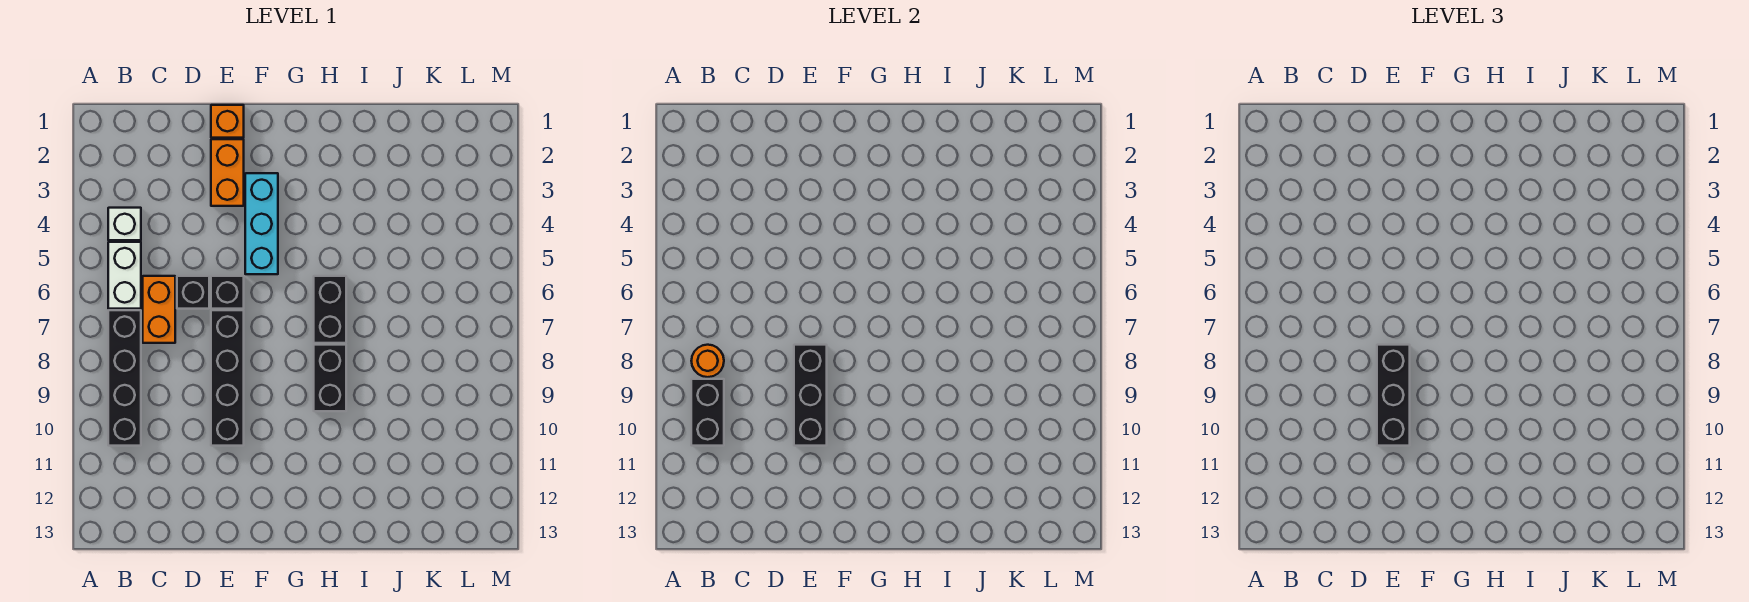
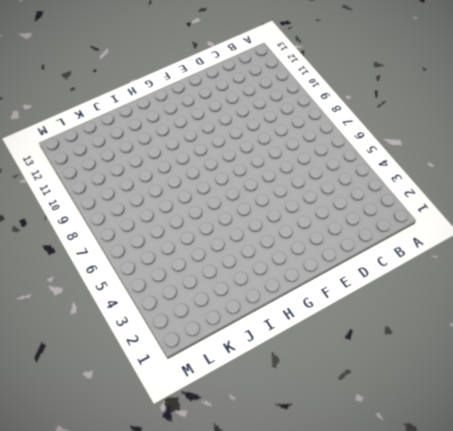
none -> white 1x1 brick [108,208,141,240]
none -> white 1x2 brick [108,242,141,309]
none -> black 1x4 brick [108,310,141,446]

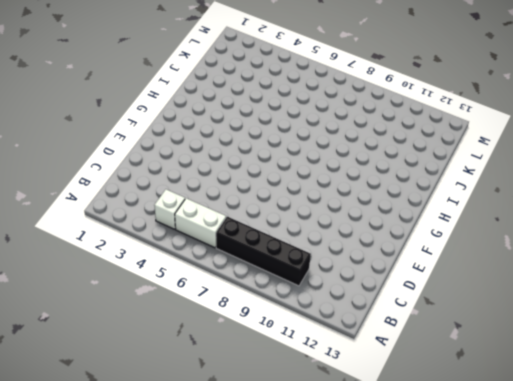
none -> orange 1x2 brick [143,276,175,343]
none -> black 1x1 brick [177,276,209,309]
none -> orange 1x1 brick [211,105,244,138]

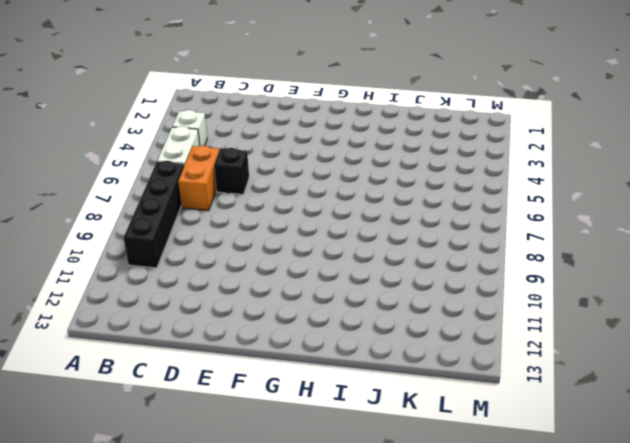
none -> orange 1x1 brick [211,105,244,138]
none -> orange 1x2 brick [211,139,244,206]
none -> black 1x1 brick [211,276,244,309]

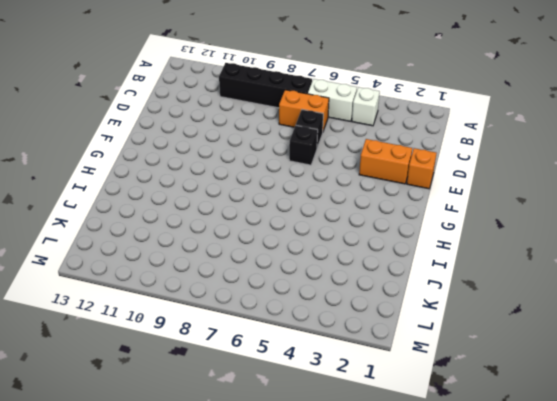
none -> black 1x4 brick [211,310,244,446]
none -> cyan 1x3 brick [245,173,278,274]
none -> black 1x2 brick [314,276,346,343]

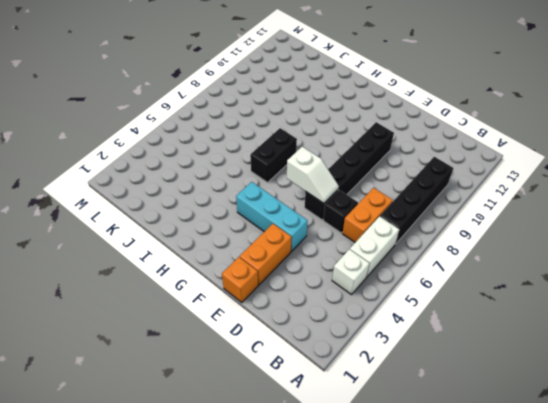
cyan 1x3 brick [236,182,308,251] -> cyan 1x3 brick turned to [245,173,278,274]
white 1x2 slope [287,147,339,203] -> none
none -> black 1x2 brick [314,345,346,411]
none -> orange 1x1 round brick [691,345,724,377]
none -> black 1x2 brick [691,379,724,446]

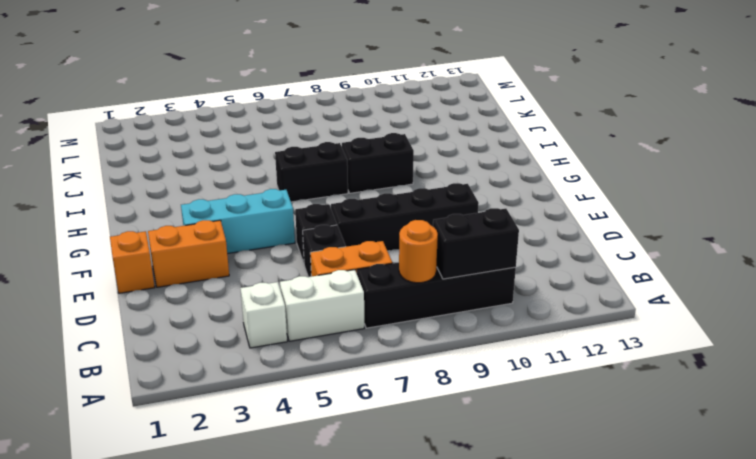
none -> black 1x3 brick [794,345,827,446]
none -> black 1x3 brick [1377,345,1410,446]

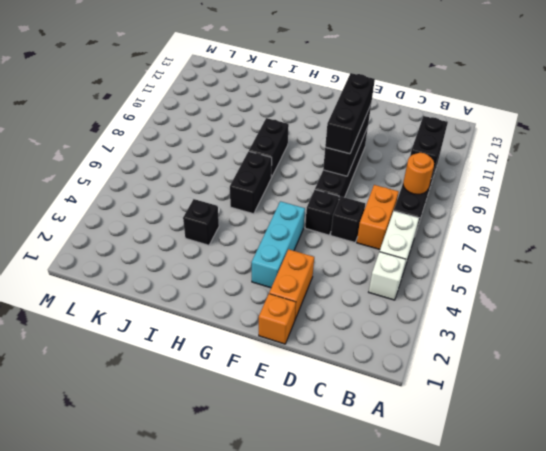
black 1x1 brick [183,199,219,245] -> none

